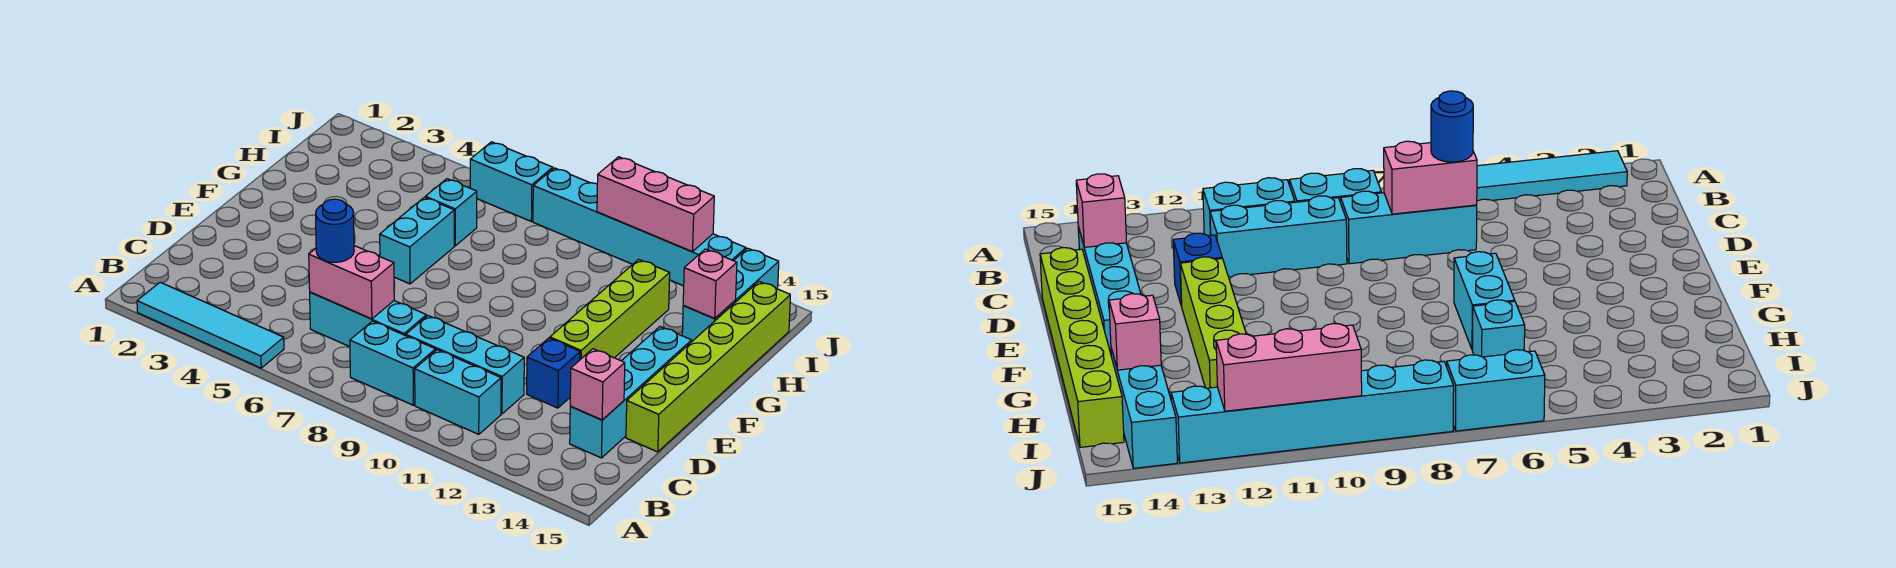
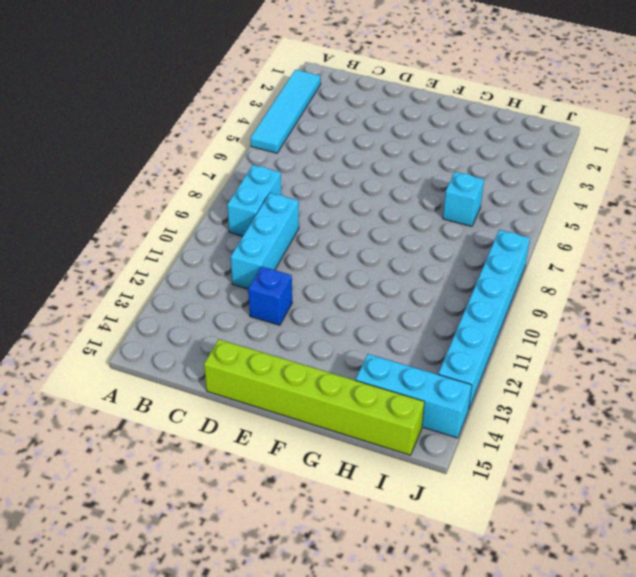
none -> cyan 1x2 brick [415,350,501,434]
none -> cyan 1x3 brick [310,292,426,347]
none -> cyan 1x4 brick [570,327,692,458]

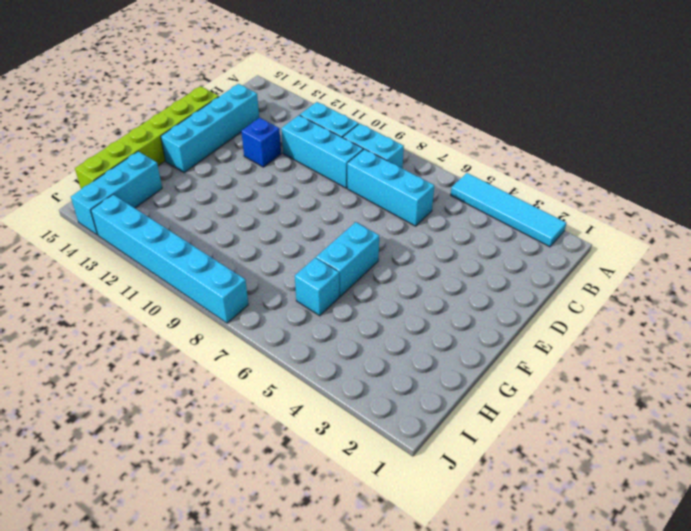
none -> lime 1x4 brick [550,259,670,359]
none -> cyan 1x2 brick [470,142,553,221]
none -> pink 1x2 brick [309,246,394,319]

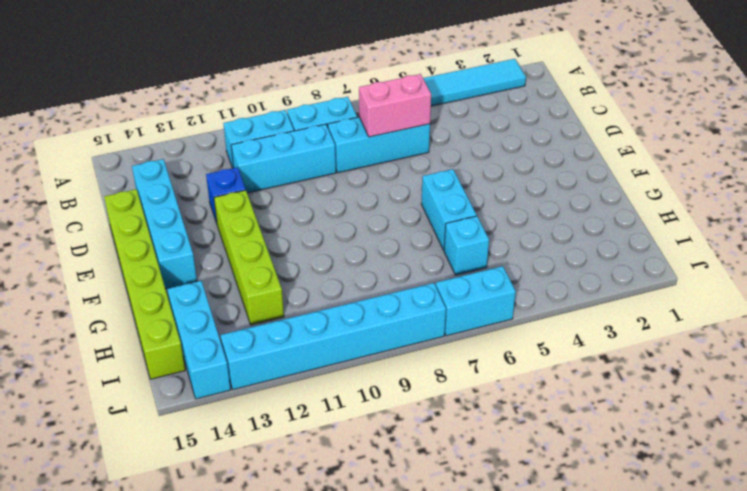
none -> pink 1x1 brick [570,349,625,420]
none -> pink 1x1 brick [683,249,737,319]
none -> pink 1x3 brick [597,157,714,252]

